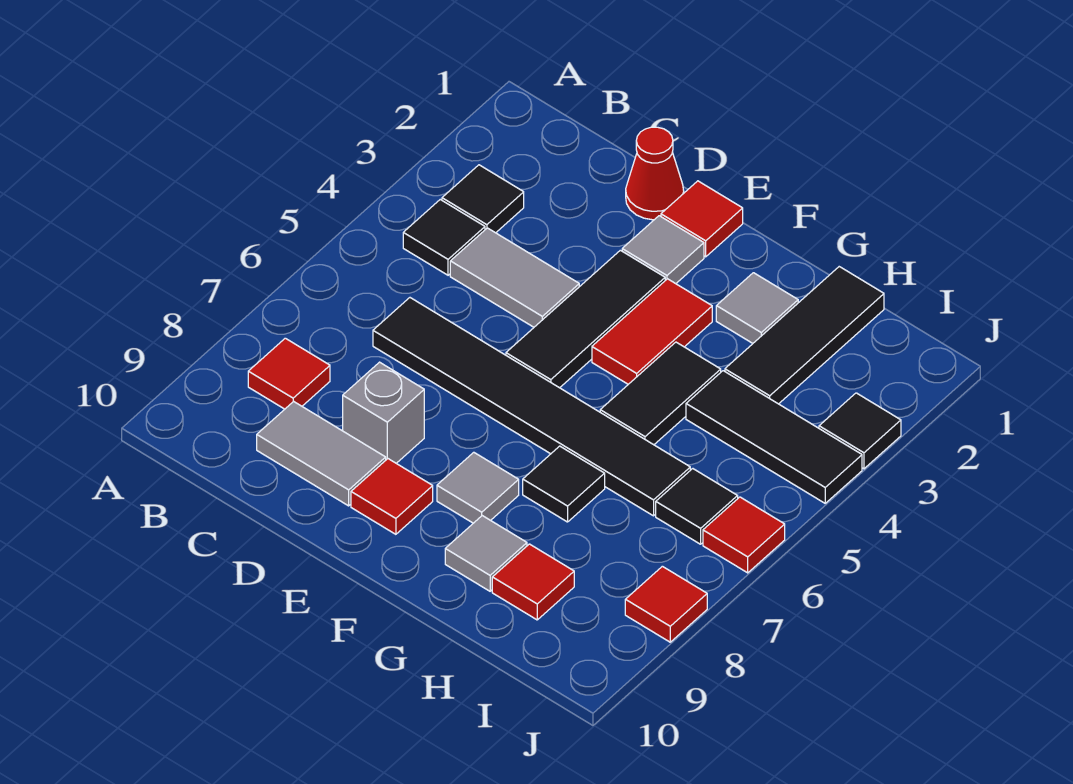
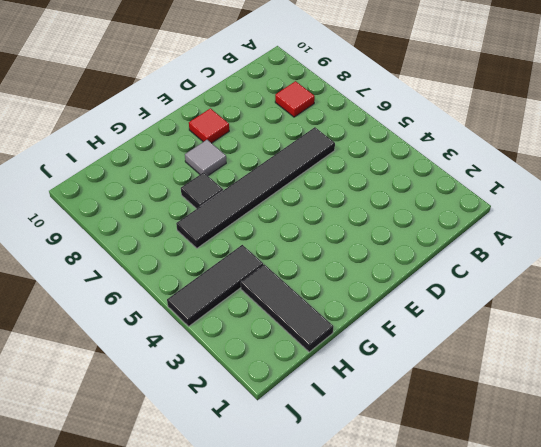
none -> black 1x1 tile [442,165,524,233]
none -> black 1x1 tile [403,200,485,275]
none -> grey 1x2 tile [450,228,579,327]

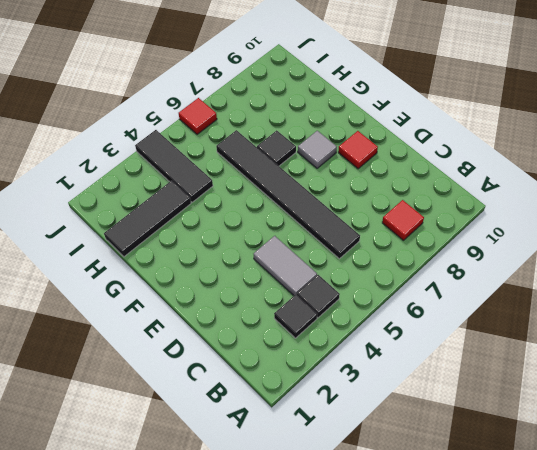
none -> grey 1x2 tile [257,401,386,506]
none -> red 1x1 cone [626,127,684,220]
none -> grey 1x1 brick [343,362,424,463]

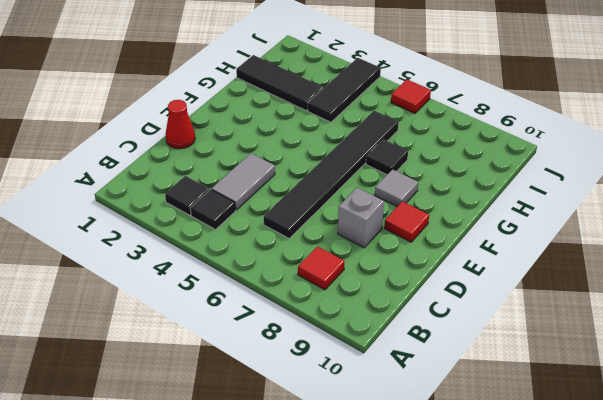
none -> grey 1x2 tile [257,401,386,506]
none -> red 1x1 tile [661,181,743,257]
none -> grey 1x1 tile [622,216,704,284]

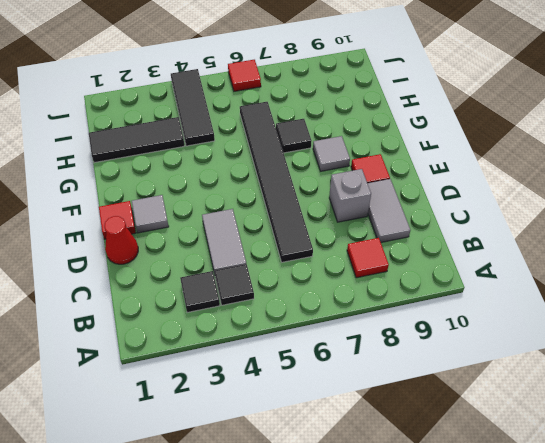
none -> black 1x3 tile [506,250,665,388]
none -> red 1x2 tile [592,279,712,384]
none -> grey 1x1 tile [716,273,798,343]

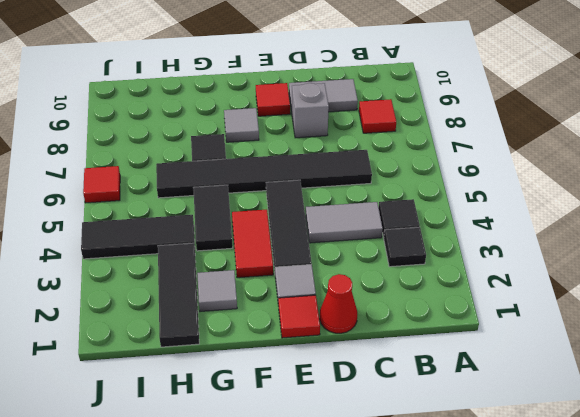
none -> grey 1x1 tile [445,516,527,591]
none -> red 1x1 tile [492,544,574,620]
none -> black 1x1 tile [656,469,738,544]

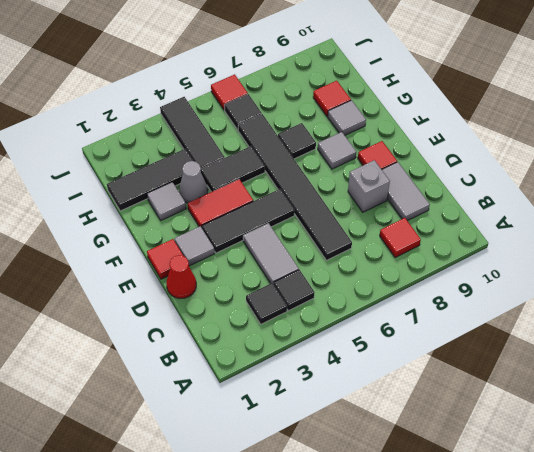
grey 1x1 cone [179,161,208,203] -> none
none -> black 1x1 tile [819,393,901,469]
none -> red 1x1 tile [625,566,707,642]

